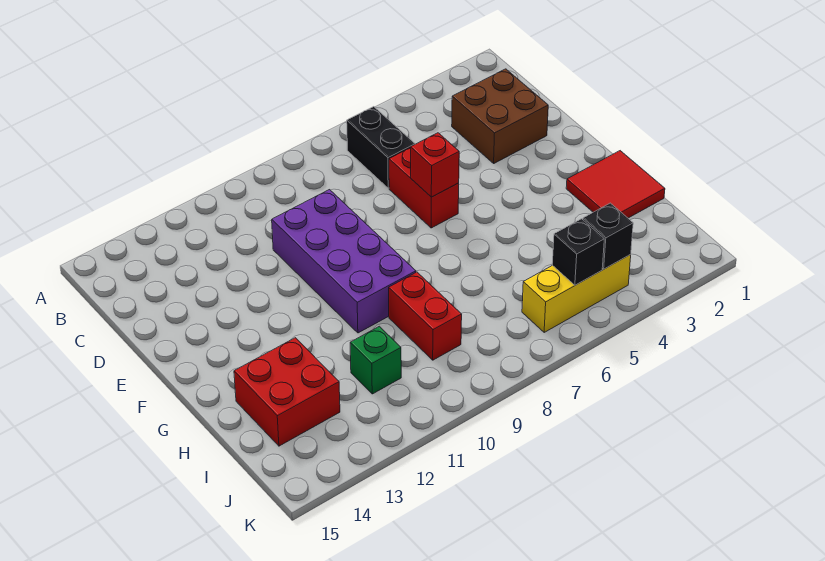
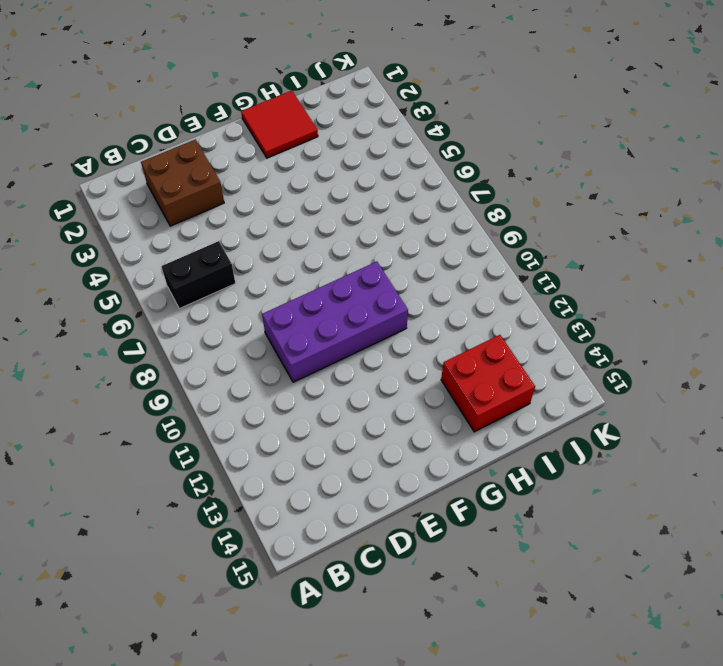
none -> red 1x2 brick [389,148,459,228]
none -> red 1x2 brick [389,272,462,360]
none -> green 1x1 brick [350,326,401,394]

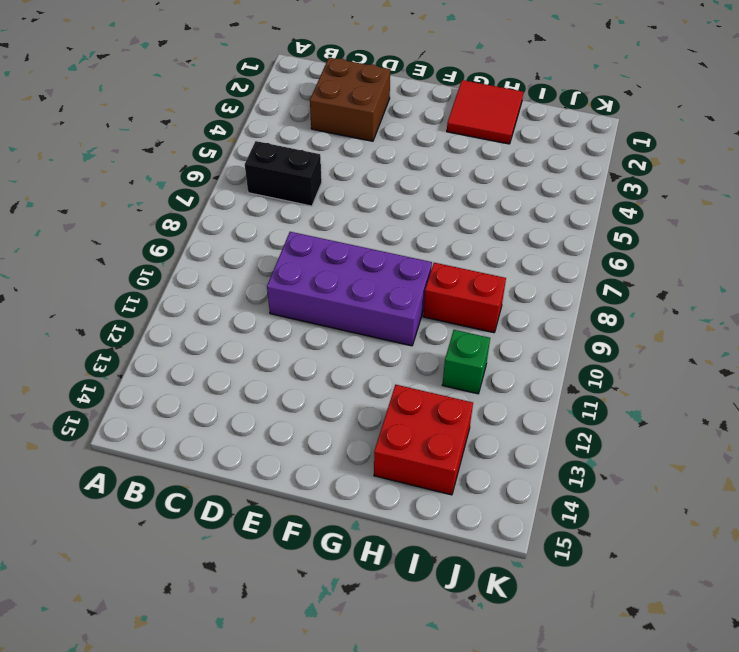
none -> red 1x2 brick [389,148,459,228]
none -> yellow 1x3 brick [522,255,631,332]
none -> red 1x1 brick [411,133,459,197]

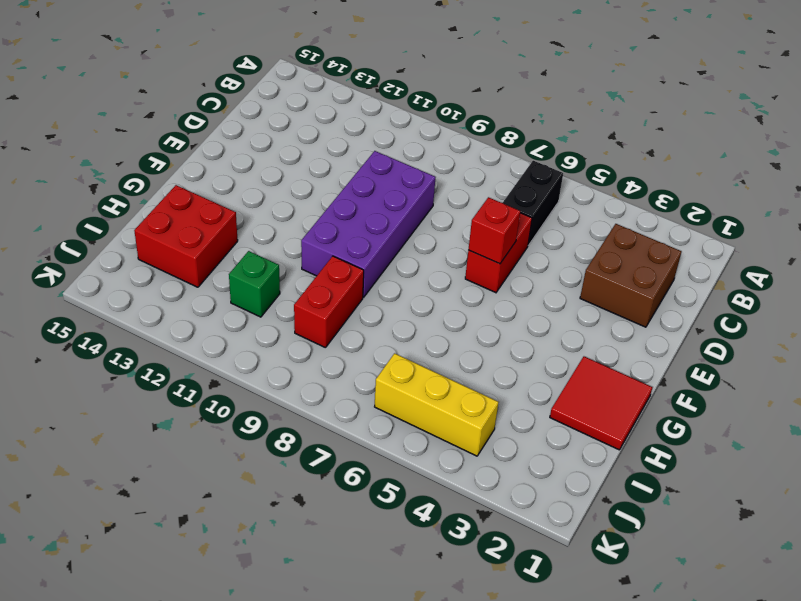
none -> black 1x1 brick [583,203,633,269]
none -> black 1x1 brick [552,219,604,285]

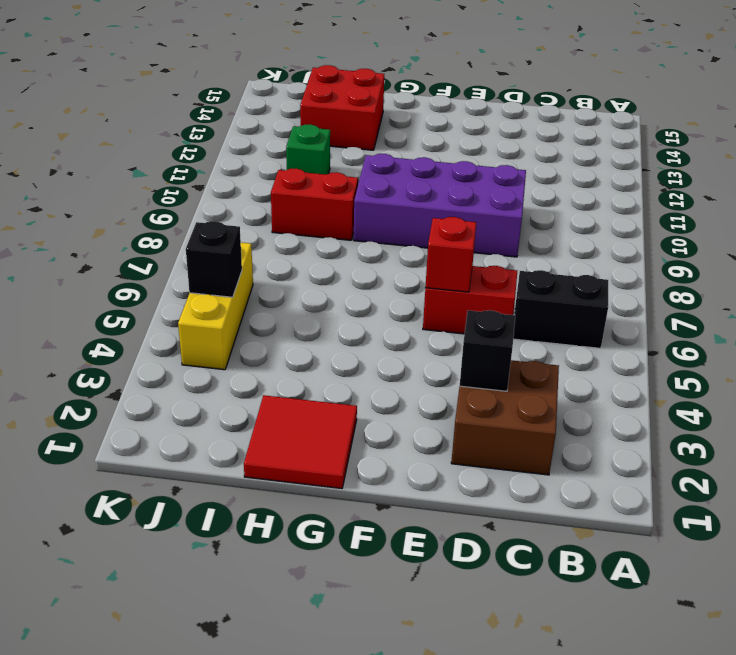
black 1x1 brick [460,310,515,391] -> black 1x1 brick moved to [583,203,633,269]

